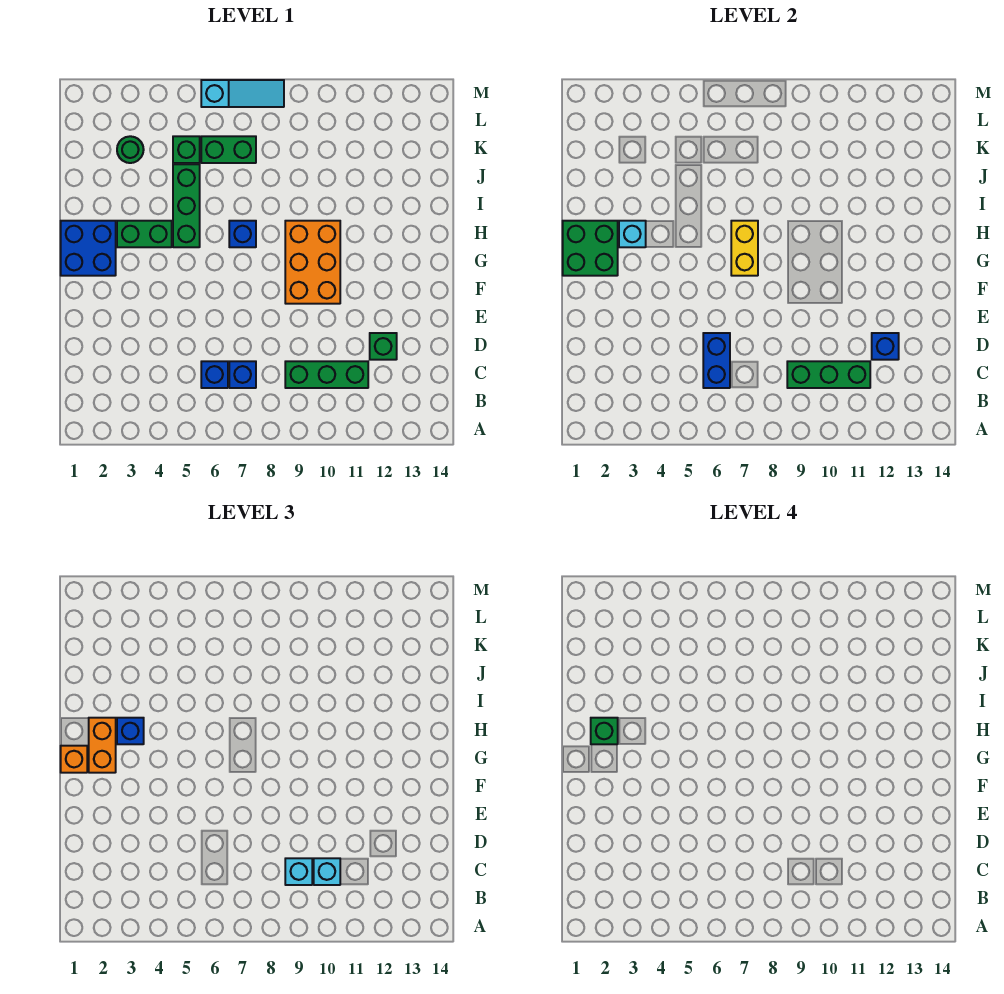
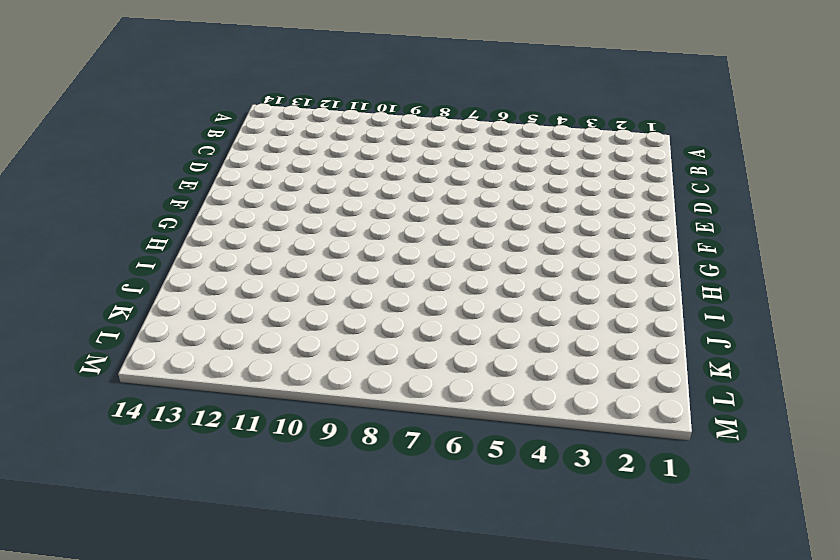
none -> blue 1x1 brick [201,361,228,388]
none -> blue 1x1 brick [229,361,256,388]
none -> green 1x3 brick [285,361,368,388]

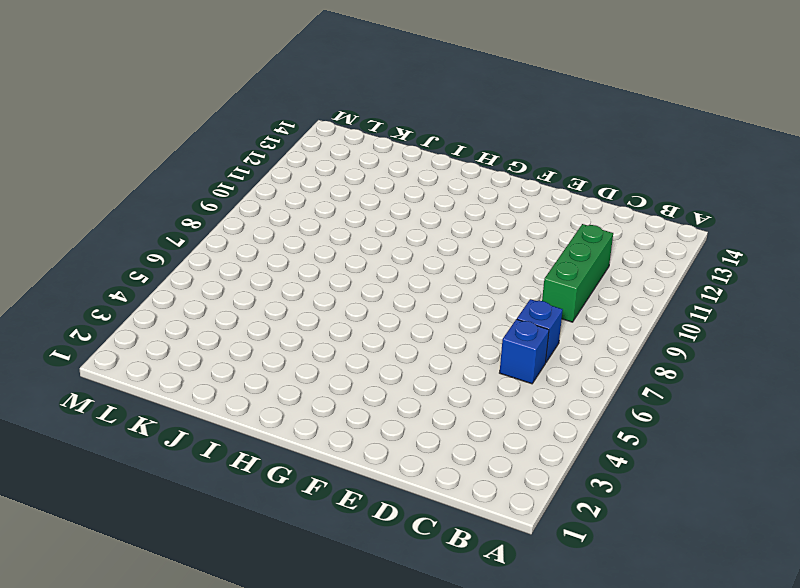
none -> green 1x1 brick [370,333,397,360]
none -> orange 2x3 brick [285,221,340,304]
none -> blue 2x2 brick [61,221,116,276]

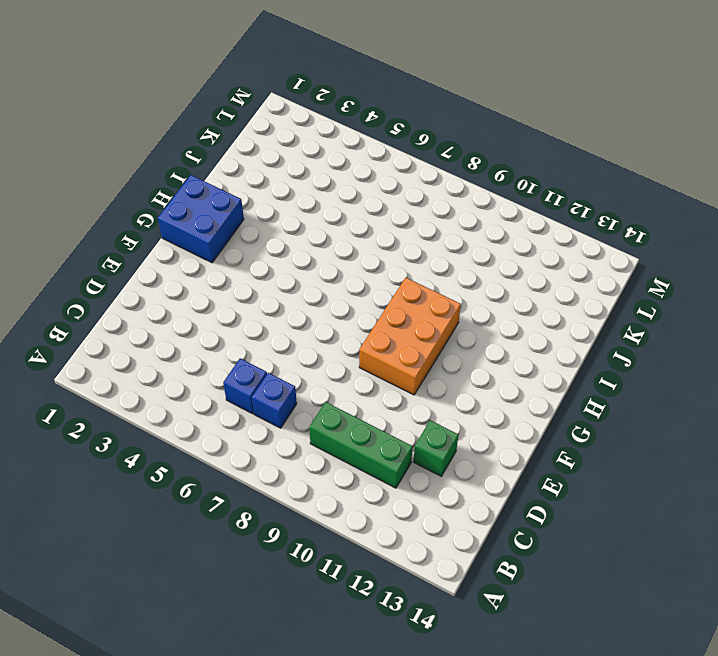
none -> green 1x2 brick [117,221,172,247]
none -> green 1x3 brick [173,164,200,247]
none -> blue 1x1 brick [229,221,256,247]

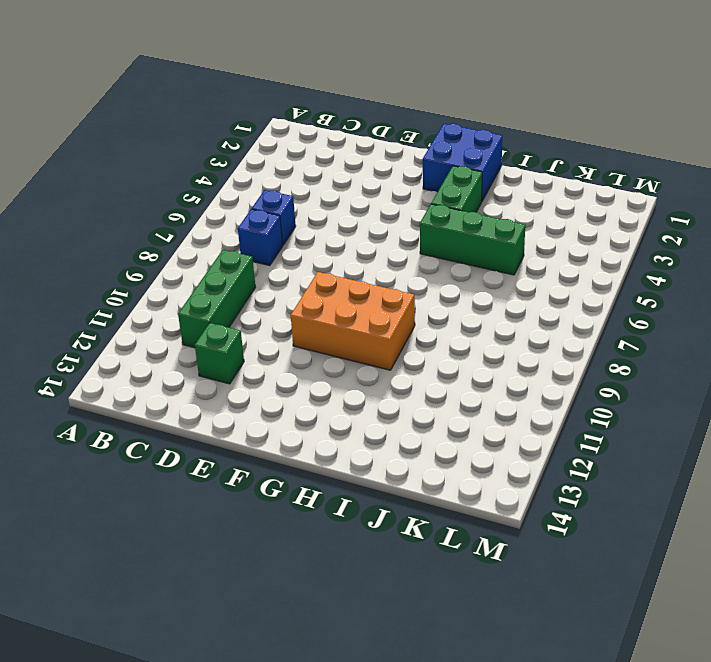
none -> blue 1x1 brick [229,221,256,247]
none -> green 1x1 round brick [117,136,144,163]
none -> green 1x1 brick [173,136,200,163]

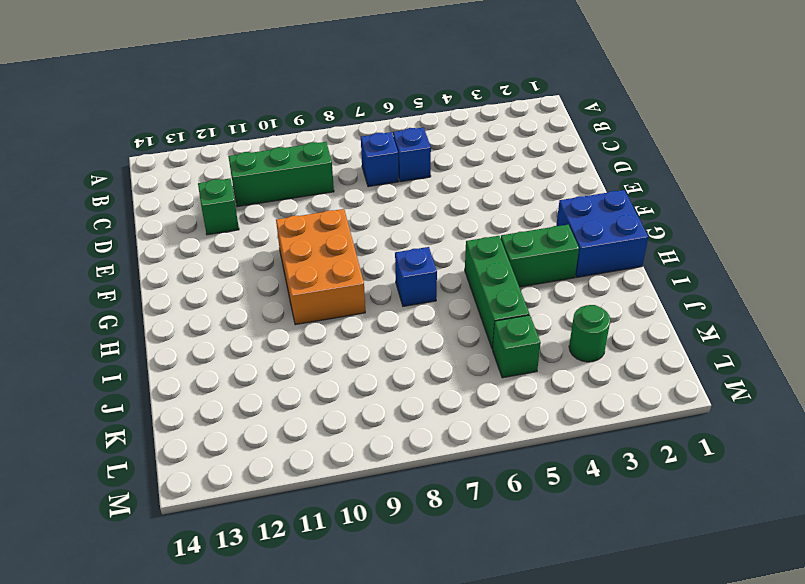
none -> green 1x2 brick [201,136,256,163]
none -> cyan 1x3 slope [201,80,284,107]
none -> blue 1x2 brick [703,333,730,388]

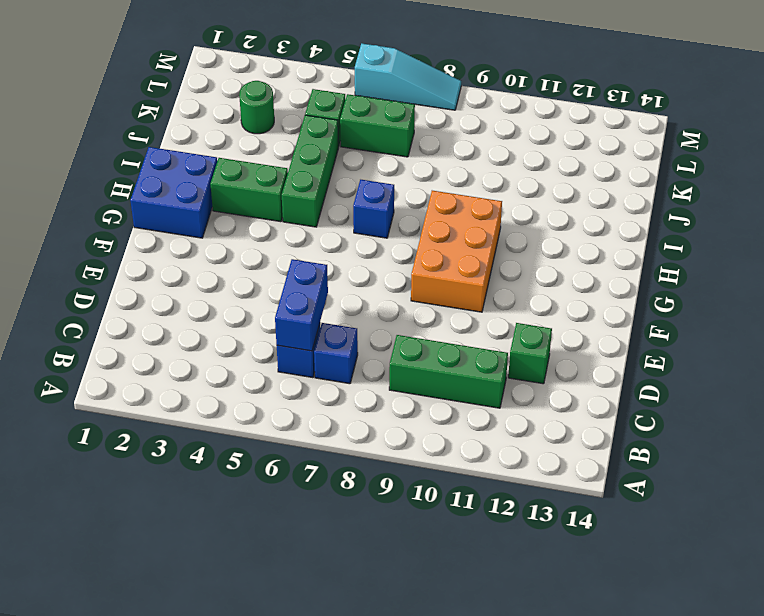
none -> green 1x3 brick [787,361,870,388]
none -> blue 1x1 brick [872,333,899,360]
none -> green 2x2 brick [563,221,618,276]

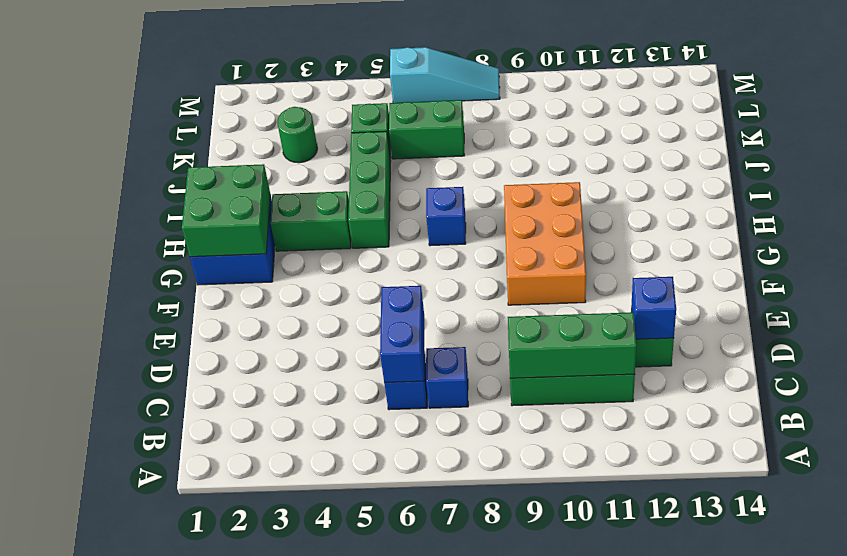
none -> yellow 1x2 brick [731,221,758,276]
none -> cyan 1x1 brick [619,221,646,247]
none -> cyan 1x1 brick [285,858,312,885]

